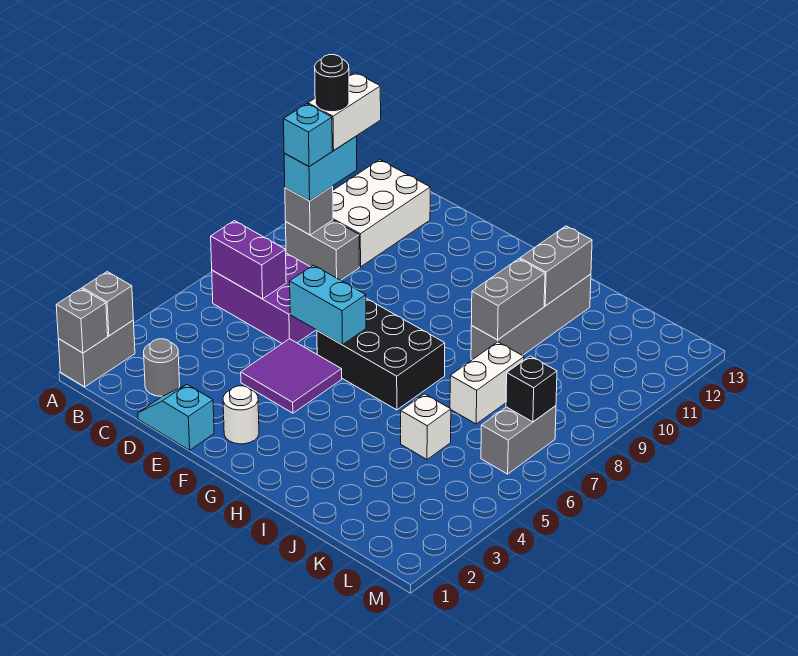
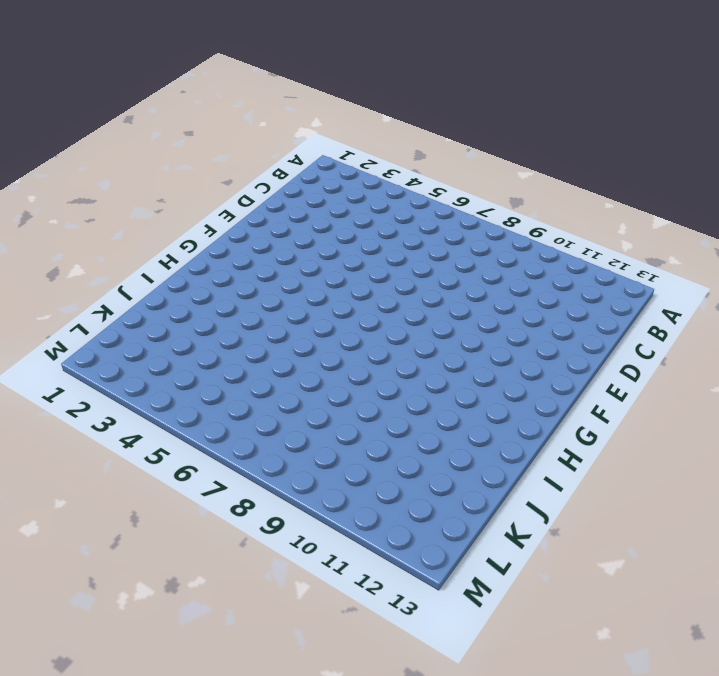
none -> grey 1x2 brick [58,321,135,387]
none -> purple 2x3 brick [212,253,316,343]
none -> grey 1x2 brick [286,220,359,280]

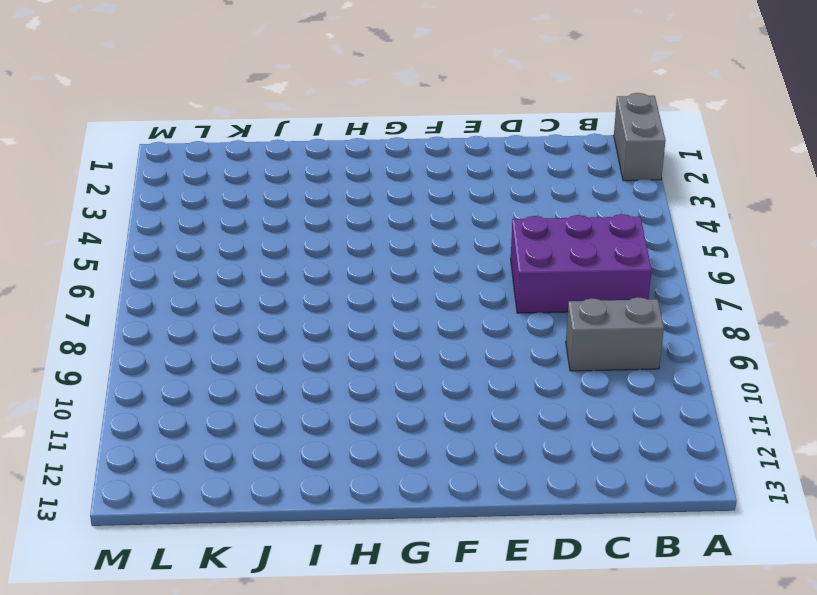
none -> white 2x3 brick [333,160,430,267]
none -> grey 1x1 round brick [144,339,180,396]
none -> cyan 1x2 slope [138,385,214,450]

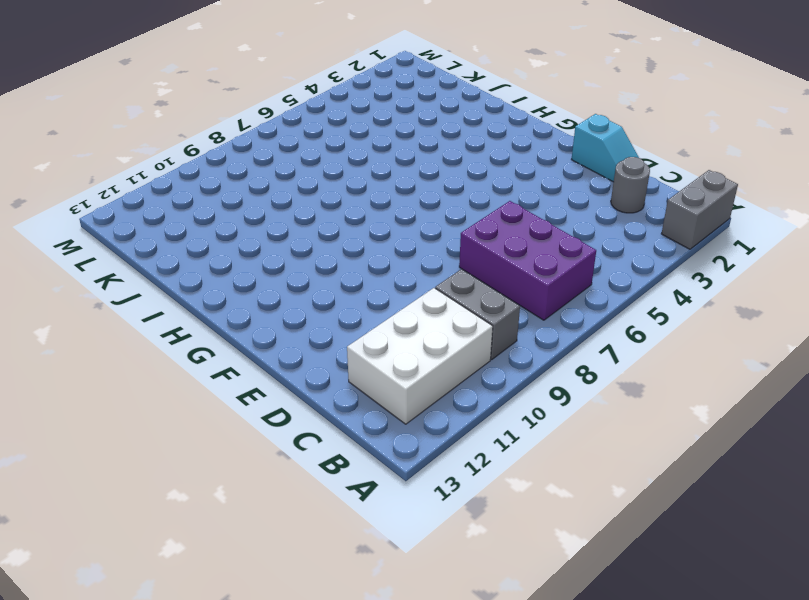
none -> purple 2x2 tile [241,339,342,413]
none -> white 1x1 round brick [223,386,259,444]
none -> black 2x3 brick [317,299,445,410]

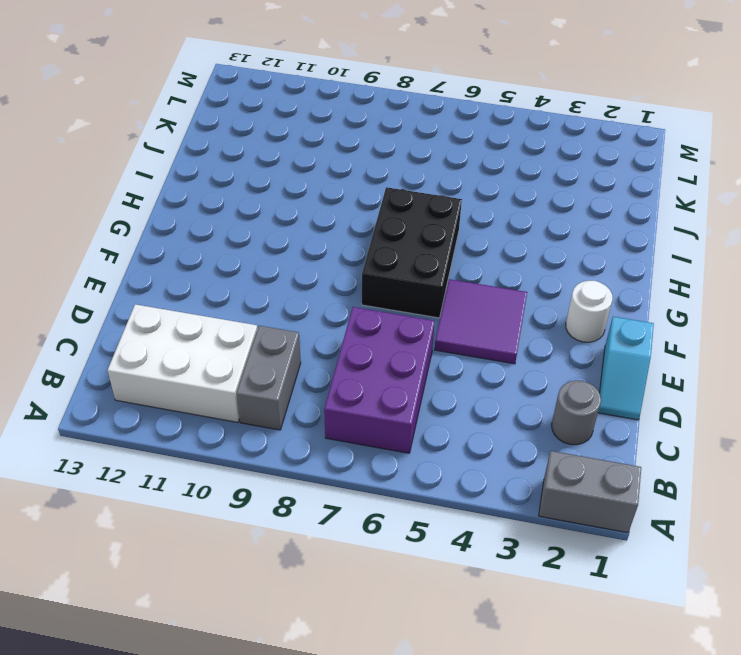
none -> grey 1x4 brick [471,274,591,360]
none -> white 1x1 brick [401,394,451,459]
none -> white 1x2 brick [450,342,524,424]

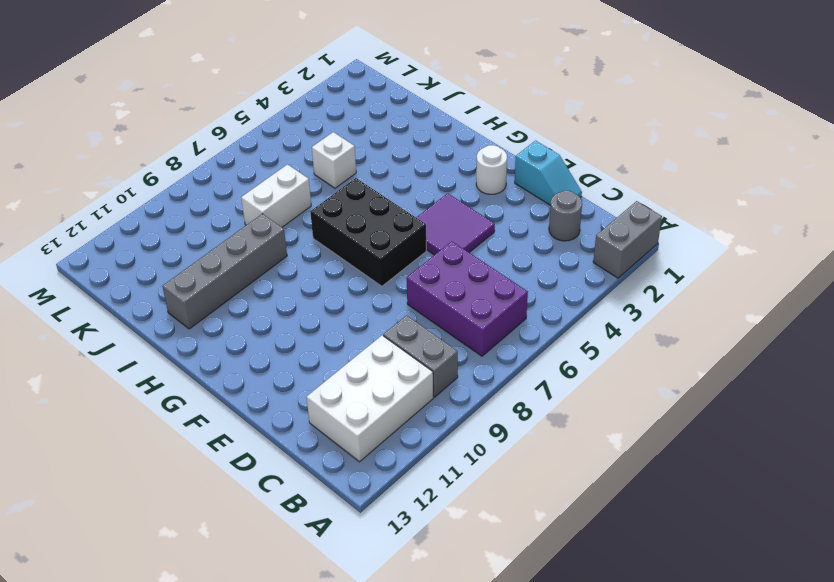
none -> grey 1x2 brick [481,406,556,474]
none -> grey 1x1 brick [56,288,108,353]
none -> grey 1x1 brick [83,272,133,336]

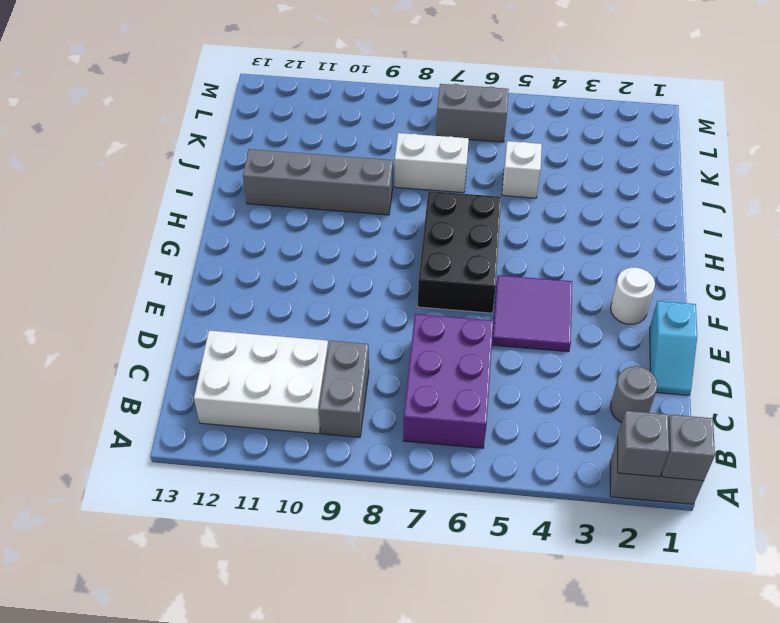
none -> purple 1x2 brick [211,221,286,299]
none -> grey 1x1 brick [285,186,333,235]
none -> cyan 1x2 brick [290,265,366,345]

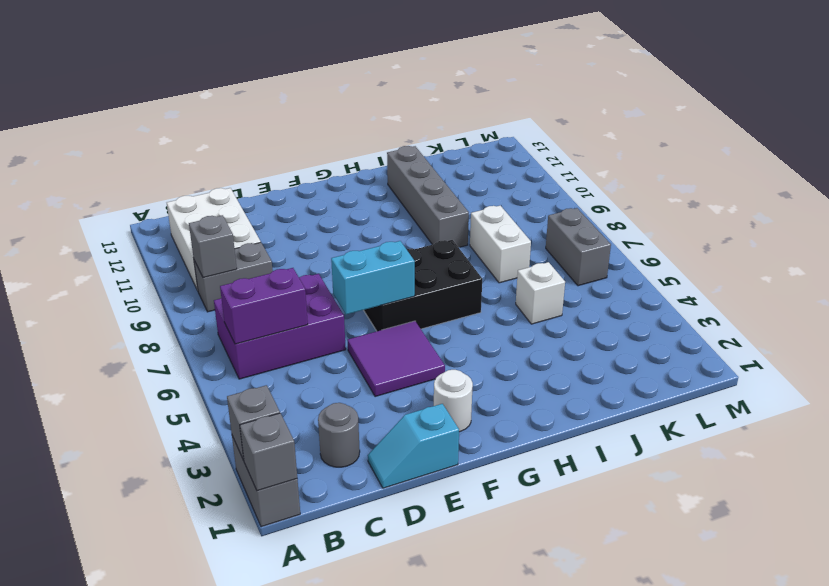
none -> grey 1x2 brick [471,259,545,340]
none -> grey 1x2 brick [520,226,592,306]
none -> black 1x1 brick [506,356,557,422]

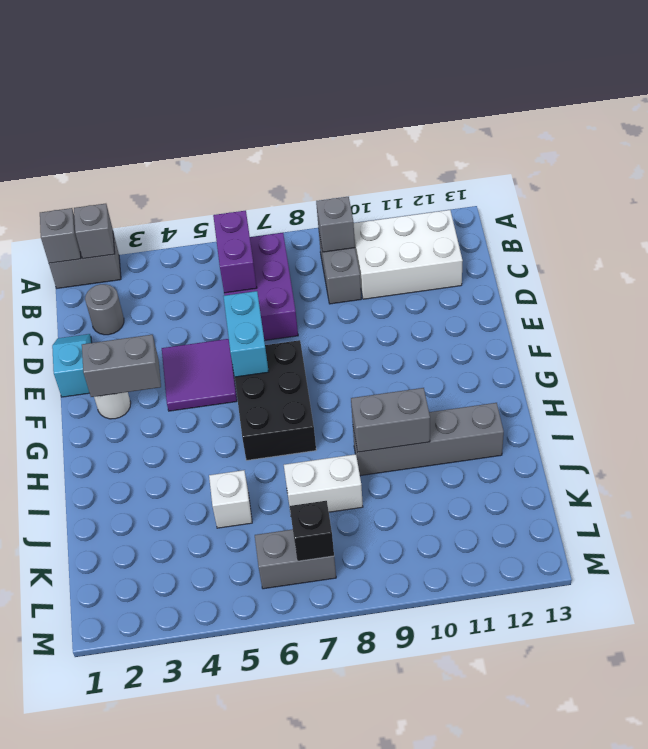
grey 1x2 brick [82,335,161,397] -> grey 1x2 brick moved to [520,226,592,306]
none -> cyan 1x2 brick [284,136,357,201]
none -> cyan 1x1 brick [283,104,332,167]
none -> white 1x2 brick [308,73,381,151]

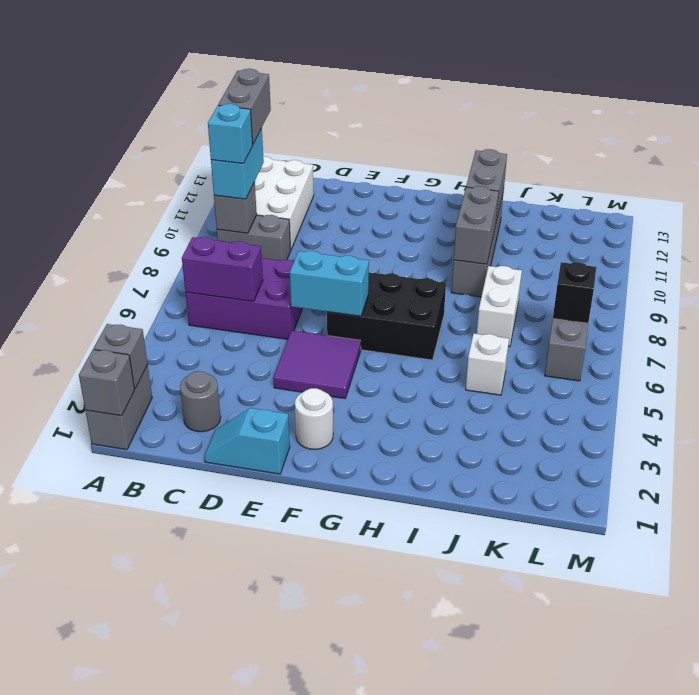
grey 1x2 brick [218,69,271,144] -> white 1x2 brick [308,73,381,151]
none -> black 1x1 round brick [315,55,349,112]

